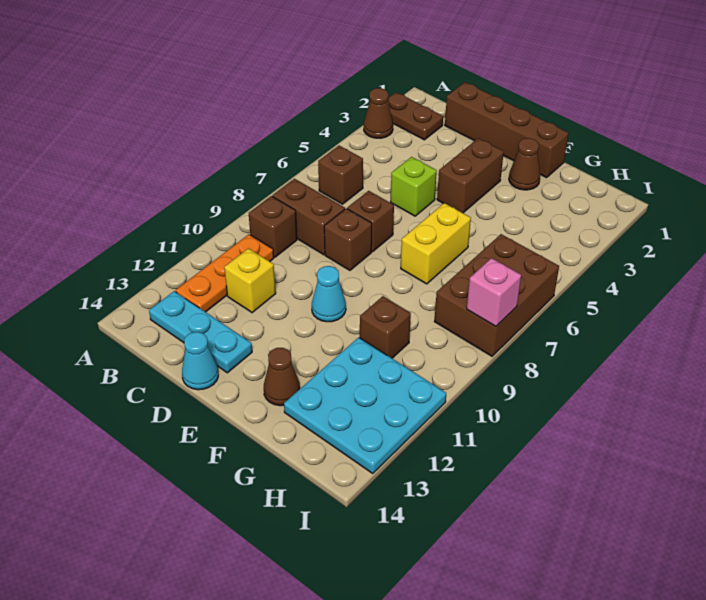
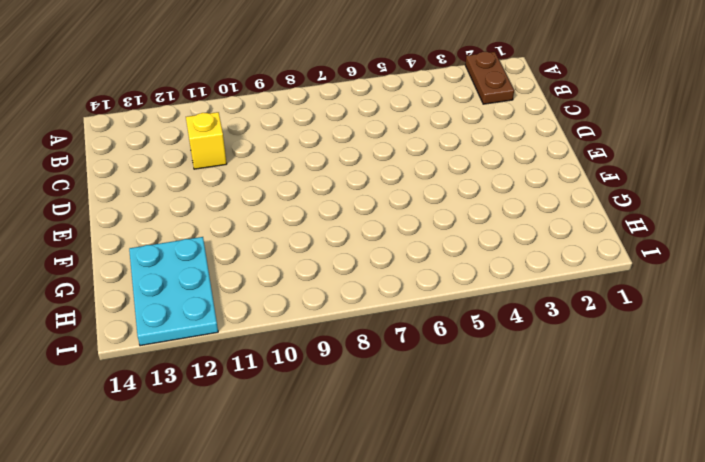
cyan 2x3 plate [129,237,218,346] -> cyan 3x3 plate [284,337,446,473]
none -> brown 1x1 cone [364,88,393,138]
none -> brown 1x1 brick [318,146,363,204]
none -> brown 1x2 brick [272,179,345,255]

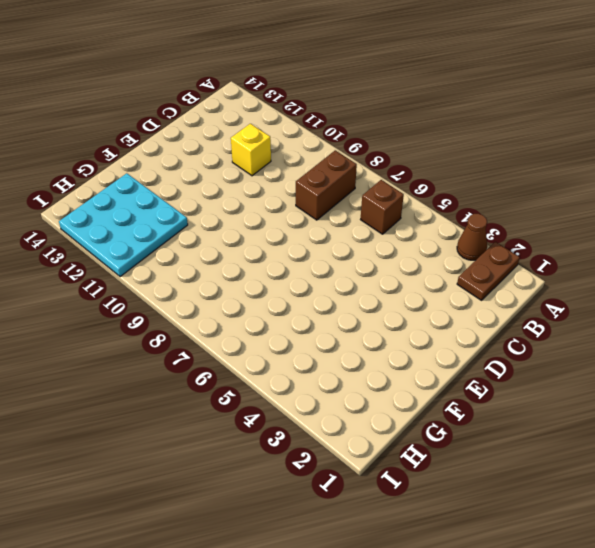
none -> brown 1x1 brick [249,196,297,257]
none -> orange 1x3 plate [175,234,274,312]
none -> cyan 1x3 plate [149,291,252,373]

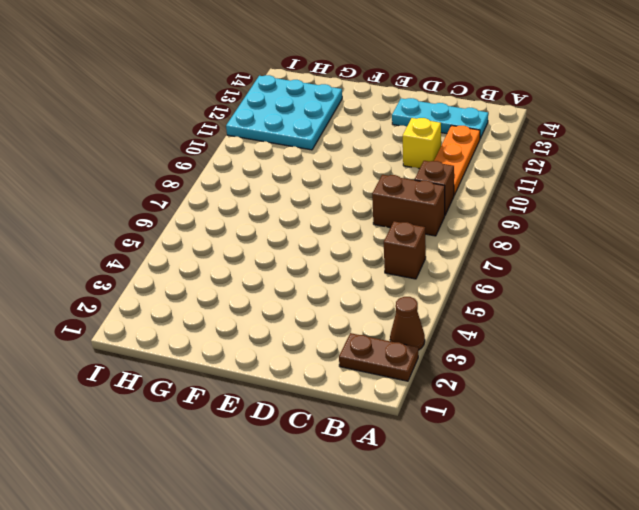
none -> brown 1x4 brick [445,82,569,178]
none -> lime 1x1 brick [391,157,437,216]
none -> brown 1x1 brick [347,191,394,252]

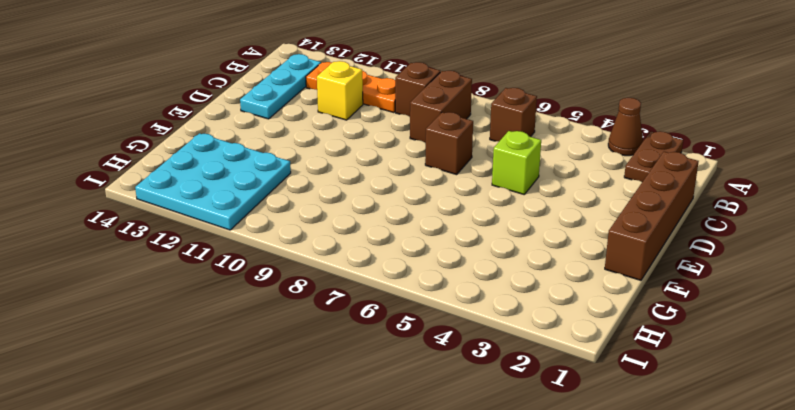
none -> brown 1x1 brick [324,208,372,270]
none -> cyan 1x1 cone [182,332,218,390]
none -> brown 1x2 brick [437,138,504,213]

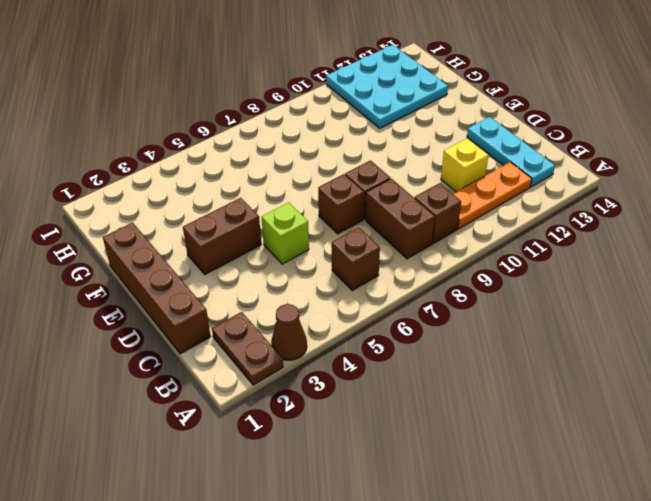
none -> cyan 1x1 cone [182,332,218,390]
none -> cyan 1x1 cone [312,266,346,322]
none -> brown 1x1 cone [509,138,540,190]

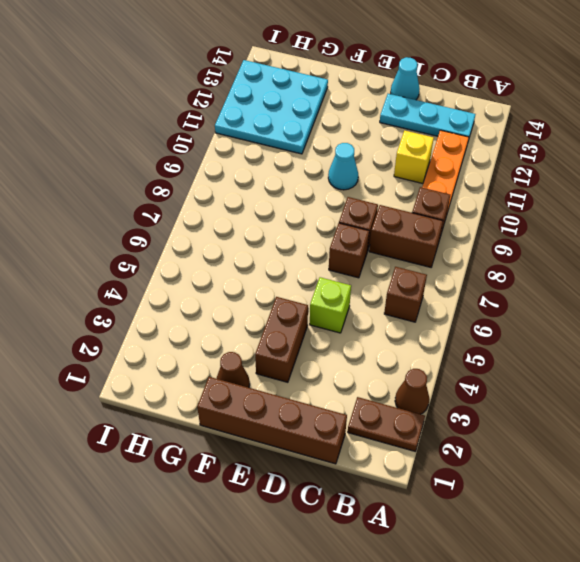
none -> yellow 1x2 brick [401,203,471,284]
none -> brown 1x1 cone [264,348,300,406]
none -> brown 1x1 brick [360,296,411,358]

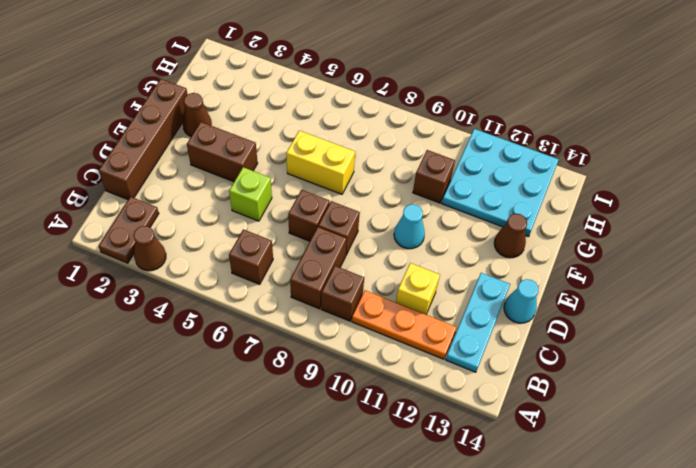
none -> brown 2x3 brick [434,234,559,356]
none -> pink 1x1 brick [467,258,521,326]

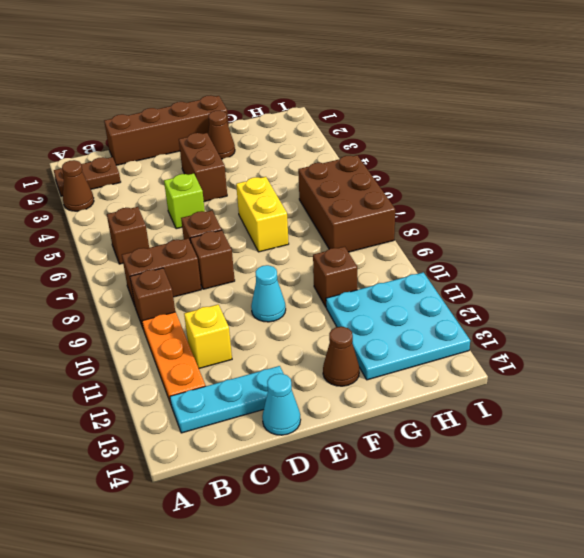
none -> pink 1x1 brick [467,258,521,326]

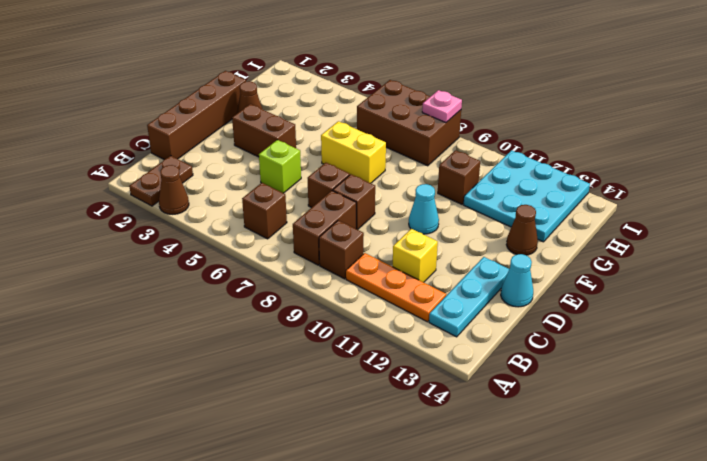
pink 1x1 plate [422,90,462,123] -> pink 1x1 brick [467,258,521,326]

